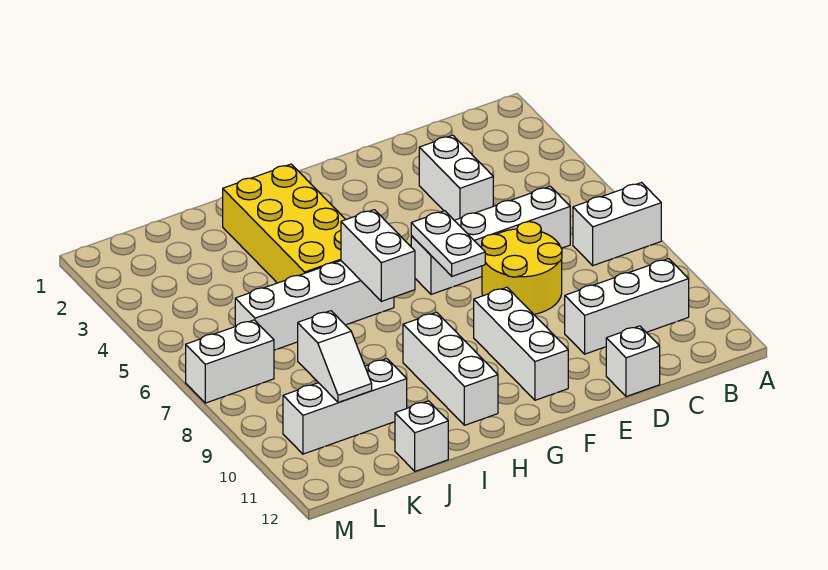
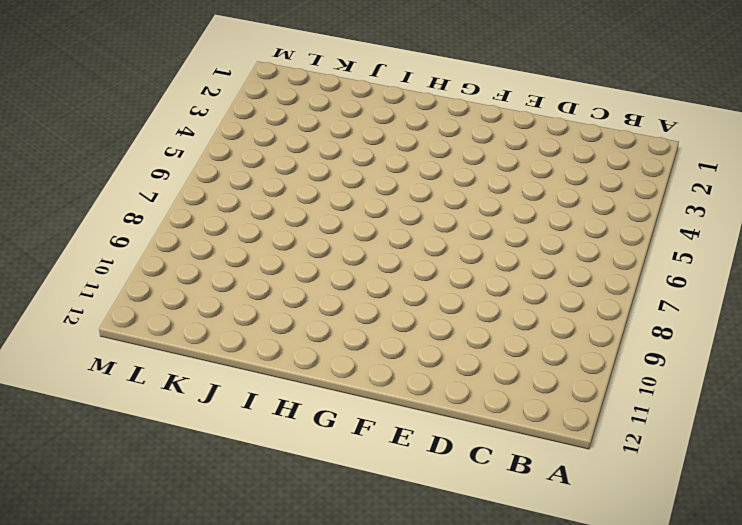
none -> white 1x2 brick [573,183,661,265]
none -> white 1x3 brick [565,259,689,354]
none -> white 1x4 brick [411,186,570,294]

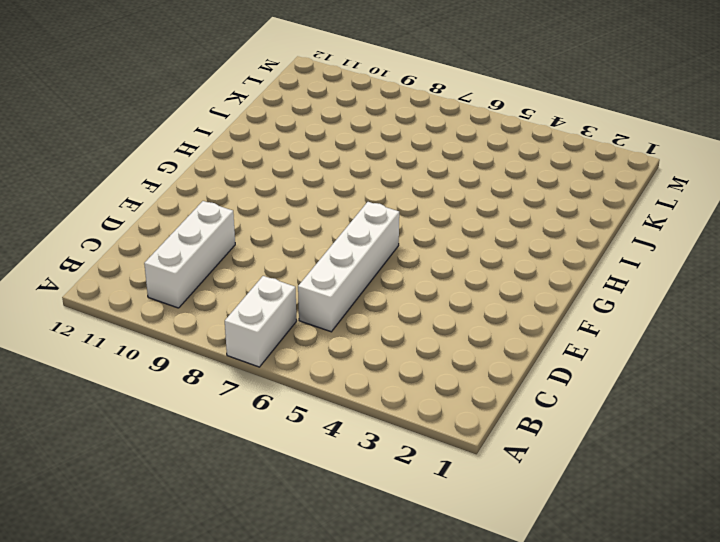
none -> white 1x2 brick [419,135,493,220]
none -> yellow 2x2 round brick [482,222,562,314]
none -> white 1x1 brick [606,326,660,397]

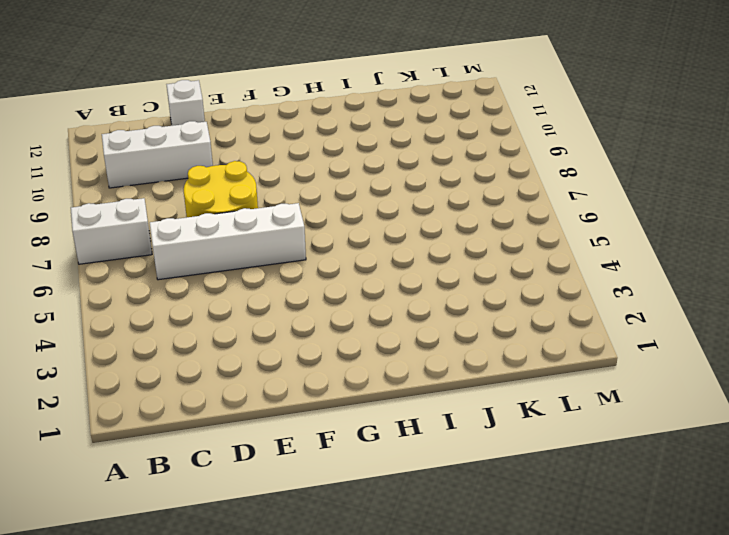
none -> white 1x2 brick [419,135,493,220]
none -> white 1x3 brick [474,287,568,400]
none -> yellow 2x4 brick [223,164,346,283]

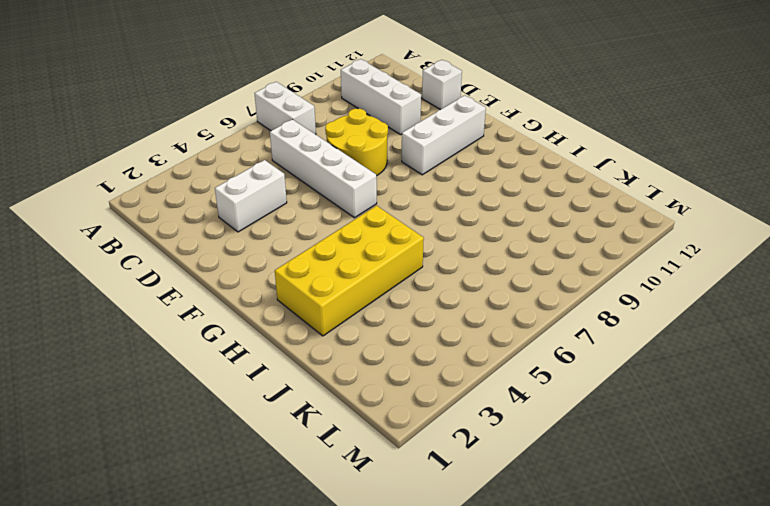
none -> white 1x4 brick [235,261,394,350]
none -> white 1x3 brick [403,312,498,425]
none -> white 1x3 brick [283,359,407,454]

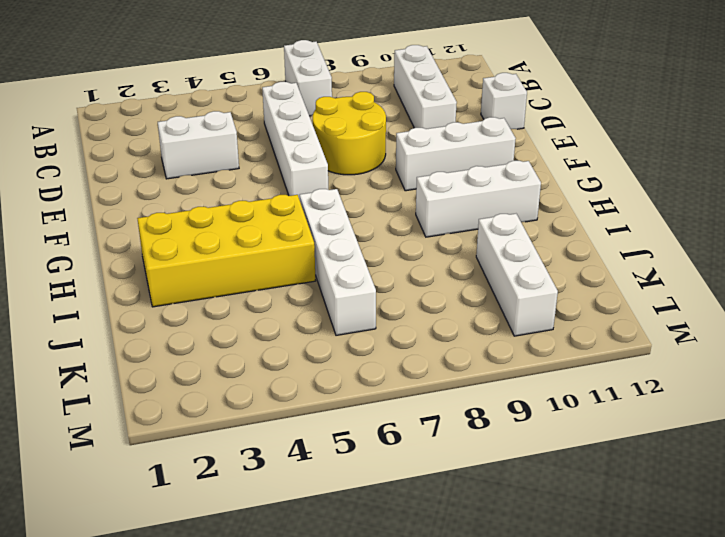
none -> white 1x1 brick [395,401,448,471]
none -> white 1x2 brick [186,320,274,403]
none -> white 1x2 plate [411,211,485,276]

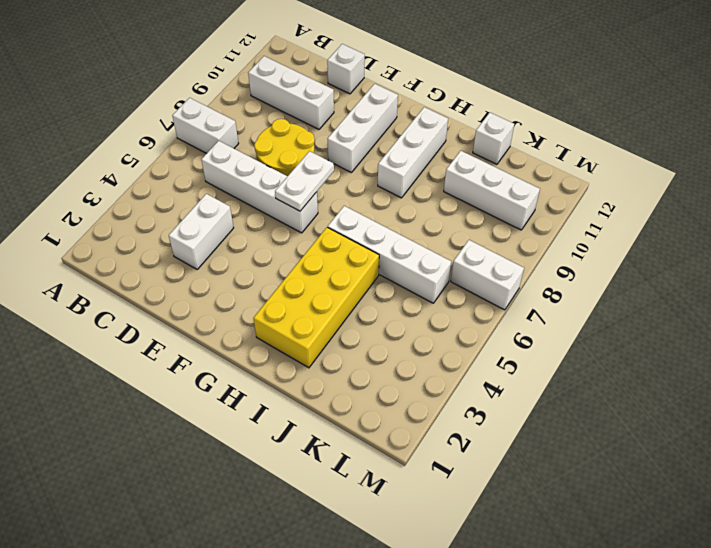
none -> white 1x2 brick [341,210,415,301]
none -> white 1x2 slope [298,311,372,403]

